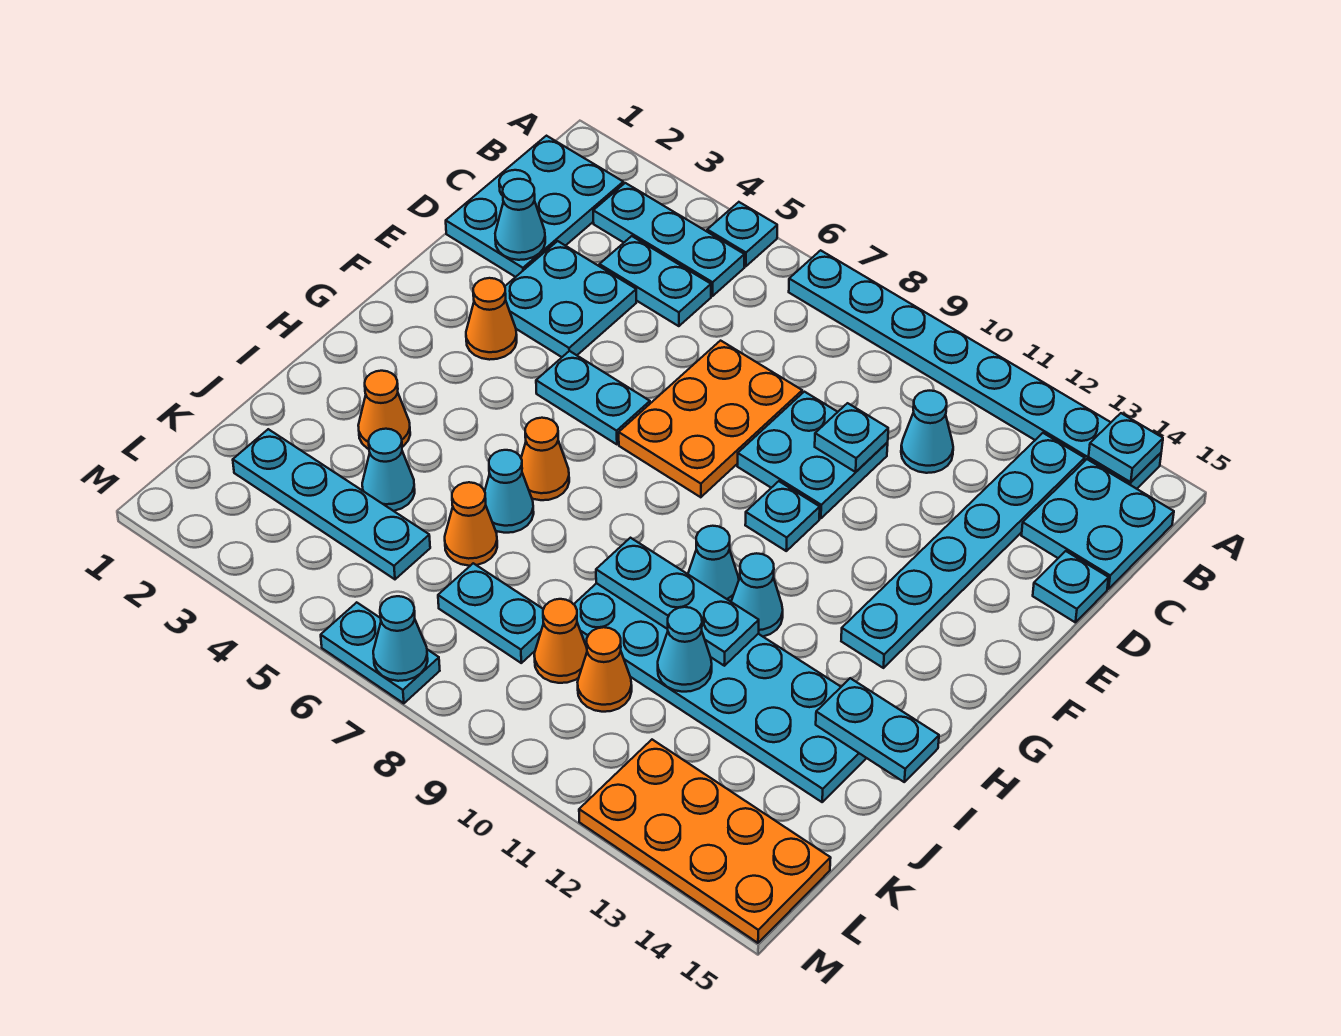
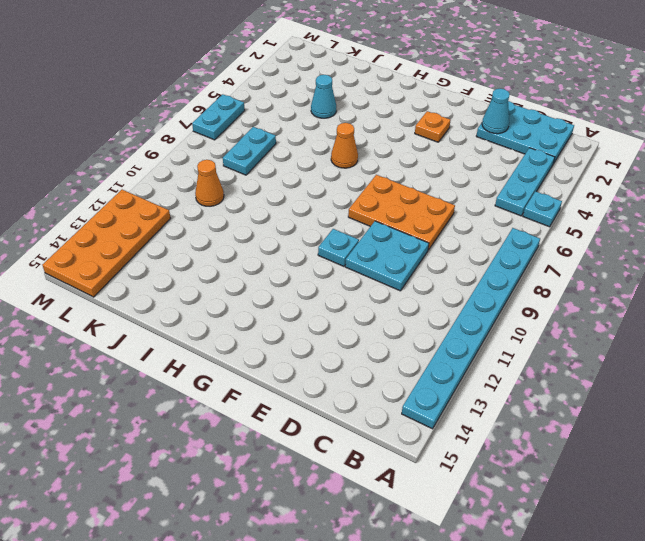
orange 1x1 plate [415,111,451,142] -> orange 1x1 cone [466,278,517,360]
none -> cyan 1x6 plate [841,433,1085,668]
none -> cyan 2x2 plate [1021,459,1174,589]
none -> cyan 1x2 plate [599,236,711,326]
none -> cyan 1x1 cone [901,391,953,473]

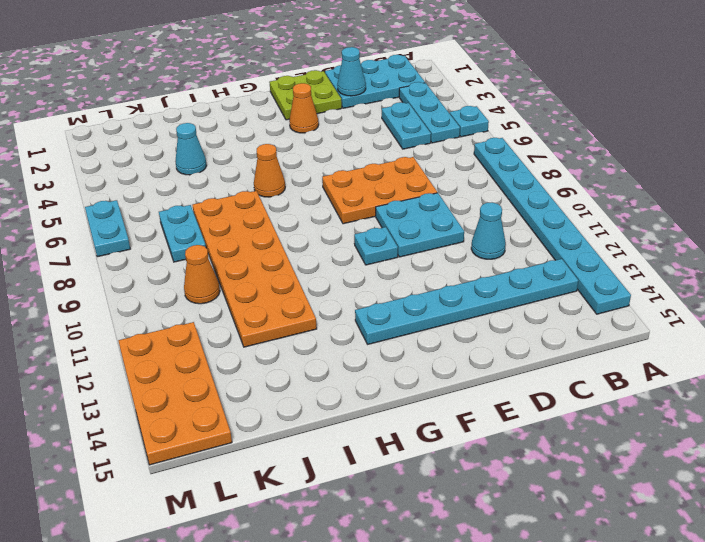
lime 2x2 plate [269,70,342,120] -> none
orange 2x6 plate [192,191,317,347] -> cyan 2x6 plate [574,583,866,802]
none -> cyan 2x2 plate [1021,459,1174,589]
none -> cyan 2x2 plate [505,241,636,357]
none -> cyan 1x1 plate [1033,551,1109,623]
none -> cyan 1x2 plate [536,351,650,444]

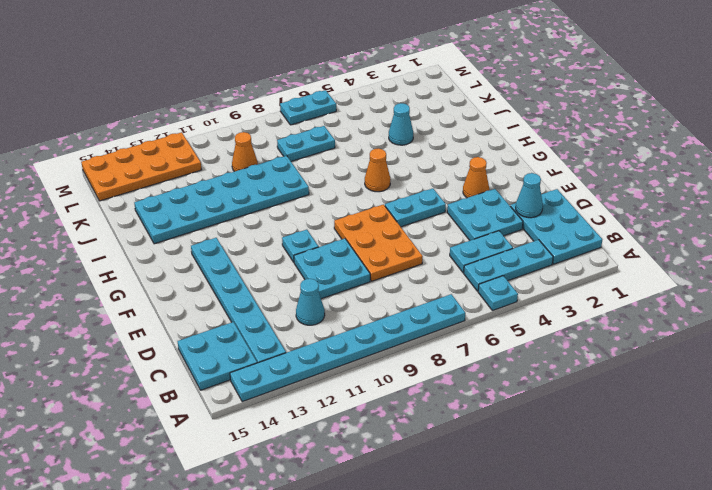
none -> cyan 1x1 plate [1033,551,1109,623]
none -> cyan 1x1 cone [688,526,739,602]
none -> cyan 1x1 cone [731,553,783,636]
none -> orange 1x1 cone [358,371,410,449]

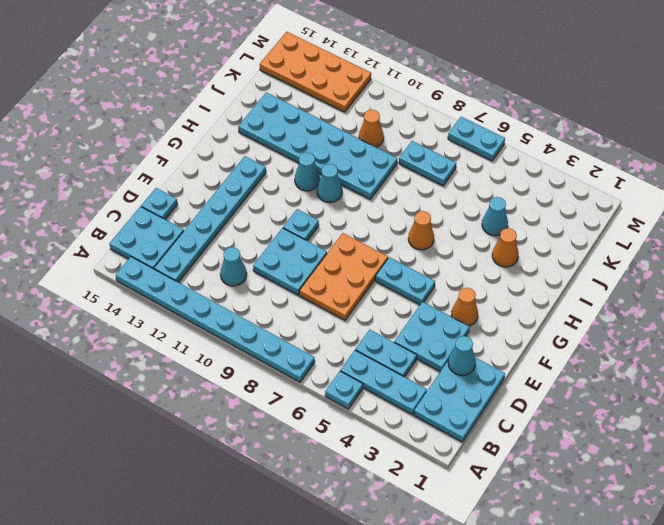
none -> cyan 1x1 cone [485,450,534,533]
none -> orange 1x1 cone [445,482,497,566]
none -> cyan 1x4 plate [233,429,430,579]
none -> orange 1x1 cone [534,599,587,683]

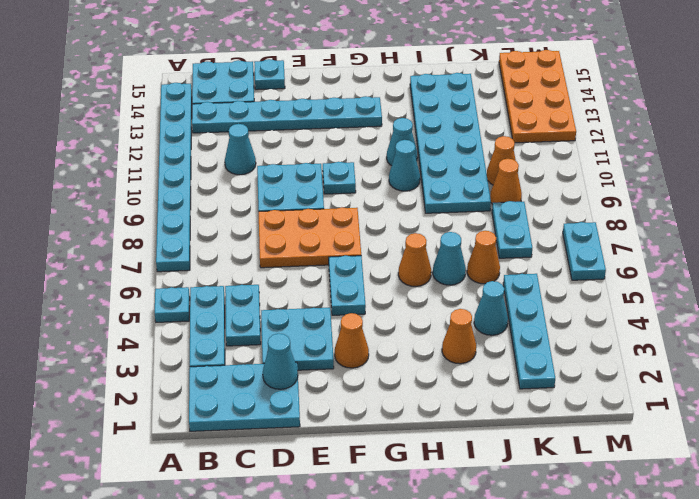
none -> cyan 1x1 plate [1089,413,1163,482]
none -> cyan 1x1 plate [815,403,888,472]
none -> cyan 1x3 plate [596,538,759,666]
none -> cyan 1x2 plate [816,678,939,782]

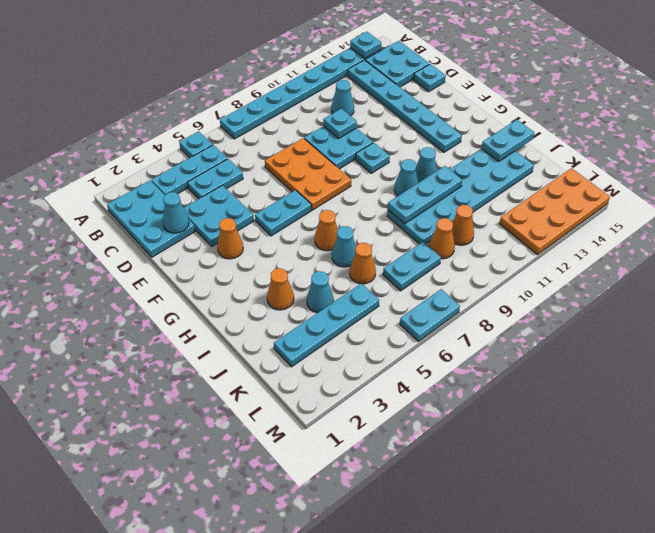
none -> cyan 1x1 cone [658,607,712,692]
none -> cyan 1x1 cone [373,596,428,681]

